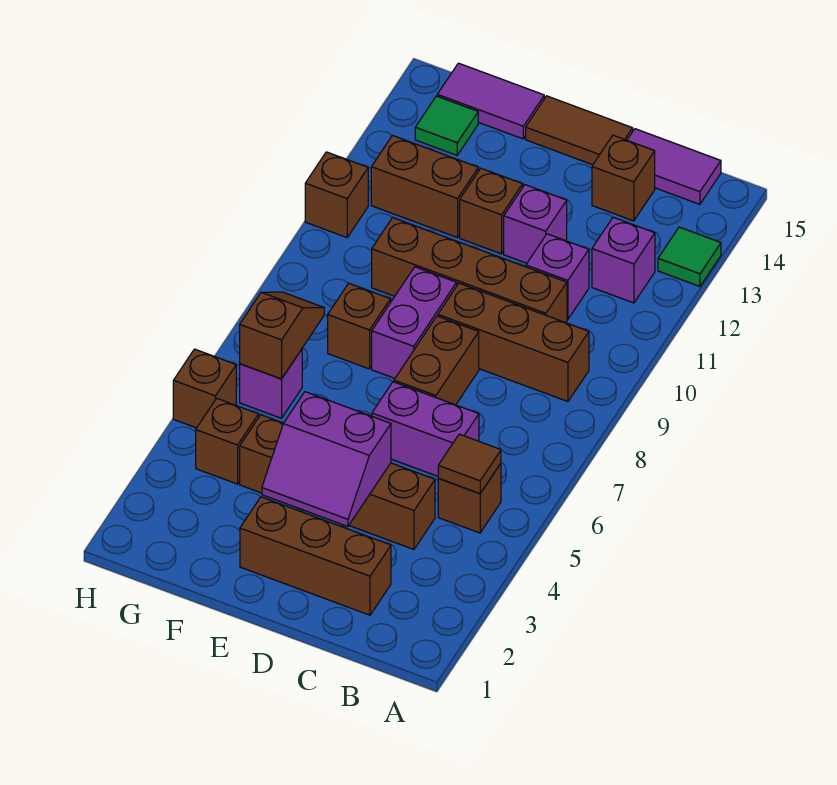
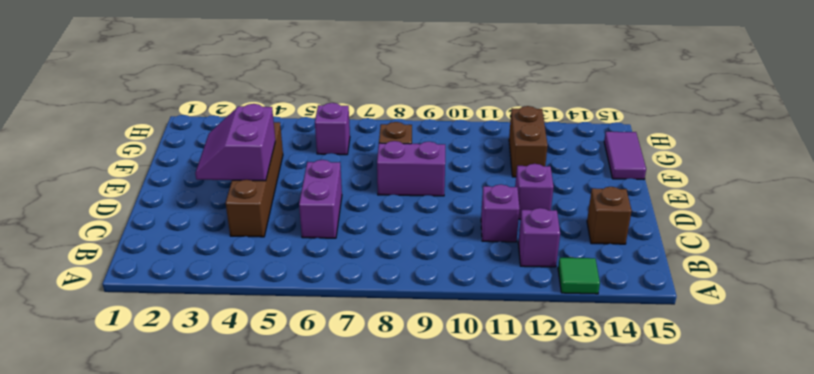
none -> brown 1x1 brick [438,464,501,533]
none -> brown 1x3 brick [438,283,589,402]
none -> purple 1x2 tile [627,129,721,204]

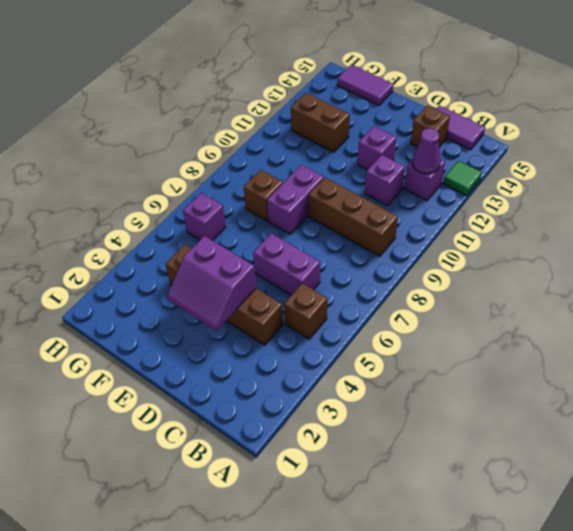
purple 1x1 cone [412,128,441,174] -> none
none -> brown 1x3 brick [240,497,391,615]
none -> brown 1x4 brick [372,218,567,323]
none -> brown 1x2 brick [394,316,479,405]

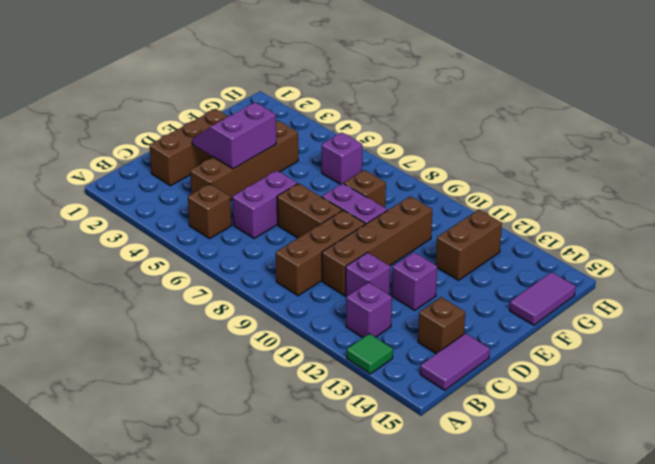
none -> brown 1x2 tile [526,96,633,165]
none -> brown 1x1 brick [460,168,523,254]
none -> brown 1x1 brick [196,398,259,484]

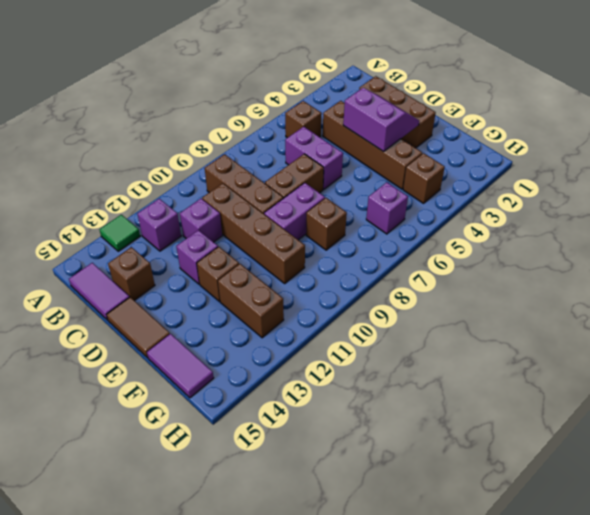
none -> green 1x1 tile [415,96,478,155]
none -> brown 1x1 brick [173,349,236,428]
none -> brown 1x1 brick [305,152,368,238]

